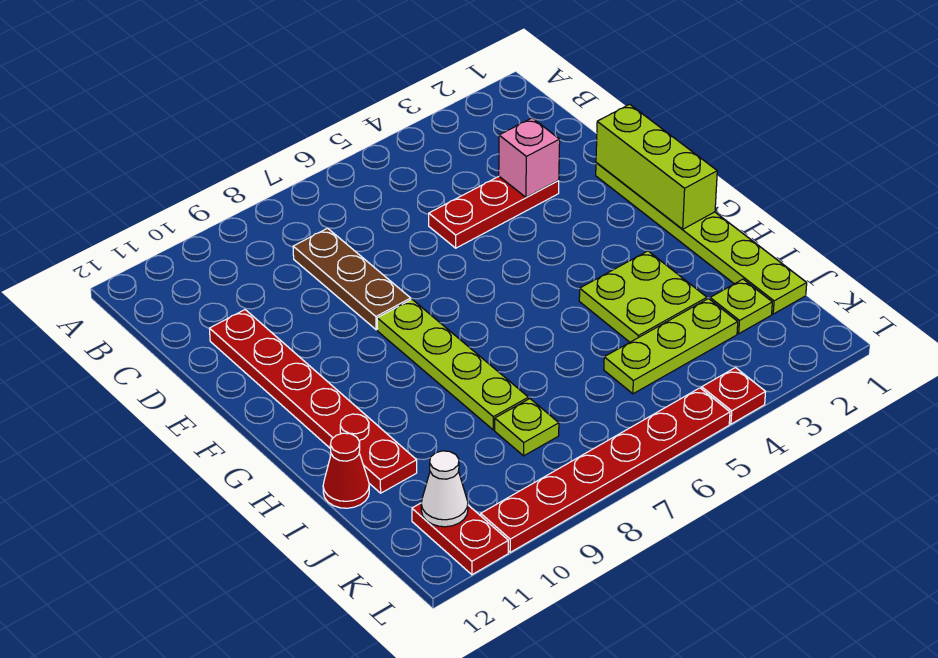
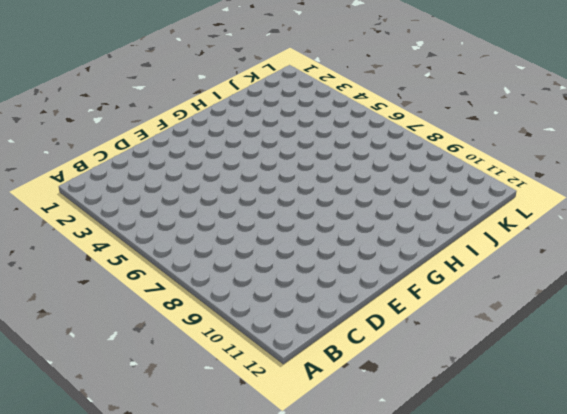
none -> brown 1x3 plate [293,228,411,330]
none -> red 1x3 plate [429,177,559,248]
none -> red 1x6 plate [209,310,417,493]

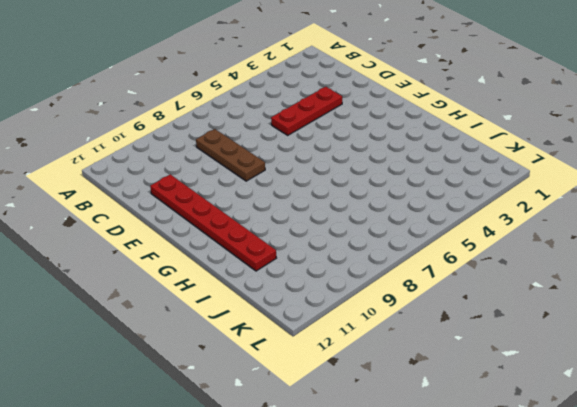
none -> lime 1x6 plate [596,163,807,314]
none -> lime 1x4 plate [377,300,528,430]
none -> lime 2x2 plate [579,251,707,342]

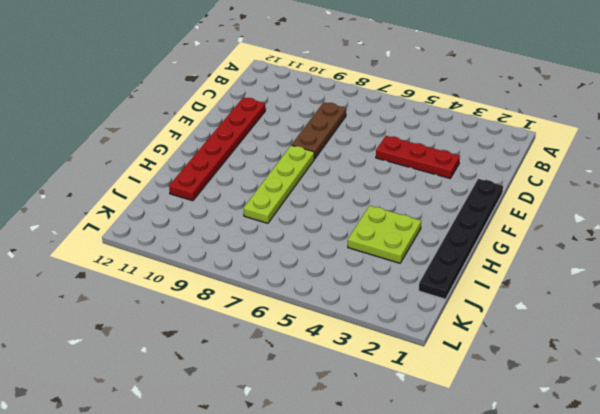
black 1x6 plate [419,179,503,299] -> lime 1x6 plate [596,163,807,314]
none -> red 1x1 cone [323,433,369,508]
none -> lime 1x1 plate [710,279,772,333]
none -> lime 1x3 plate [604,299,738,394]

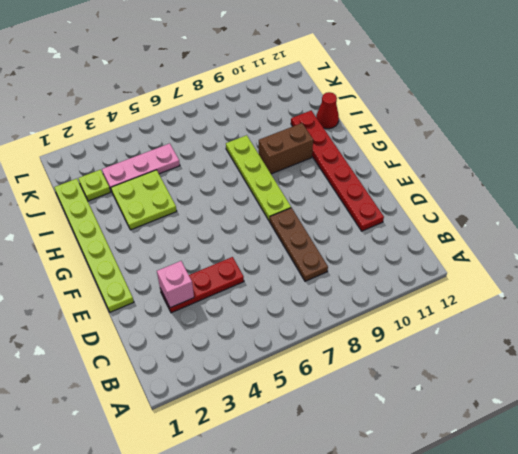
brown 1x2 brick [259,123,313,174] -> none
pink 1x3 plate [102,143,180,190] -> lime 1x3 plate [604,299,738,394]
none -> lime 1x1 plate [495,399,559,456]
none -> red 1x2 plate [412,503,508,575]
none -> red 1x1 plate [702,368,766,424]

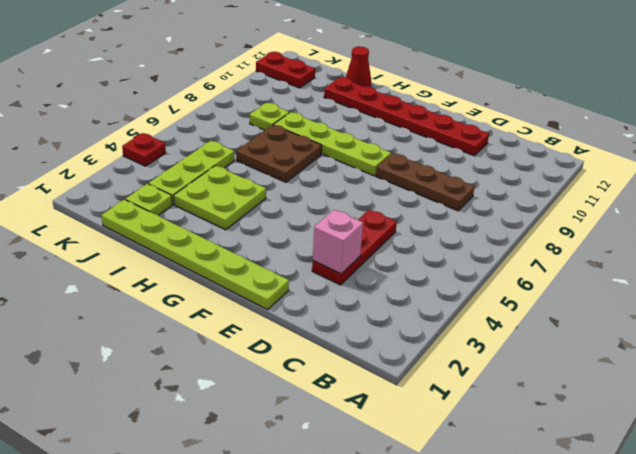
brown 2x2 plate [236,125,322,182] -> none
none -> red 1x6 plate [481,388,730,552]
none -> lime 1x3 brick [596,104,717,229]
none -> white 1x1 cone [421,451,468,527]

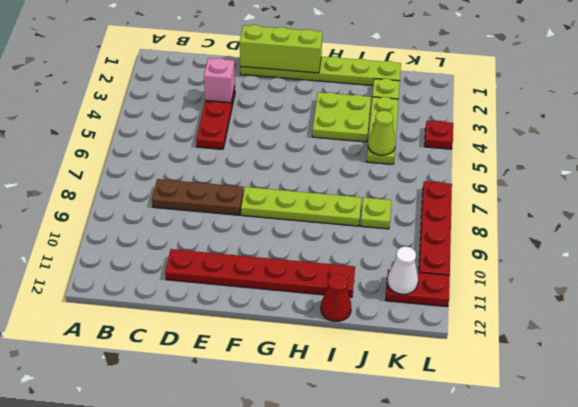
lime 1x1 cone [368,111,396,155] -> none
red 1x4 plate [419,181,452,275] -> red 1x6 plate [481,388,730,552]

